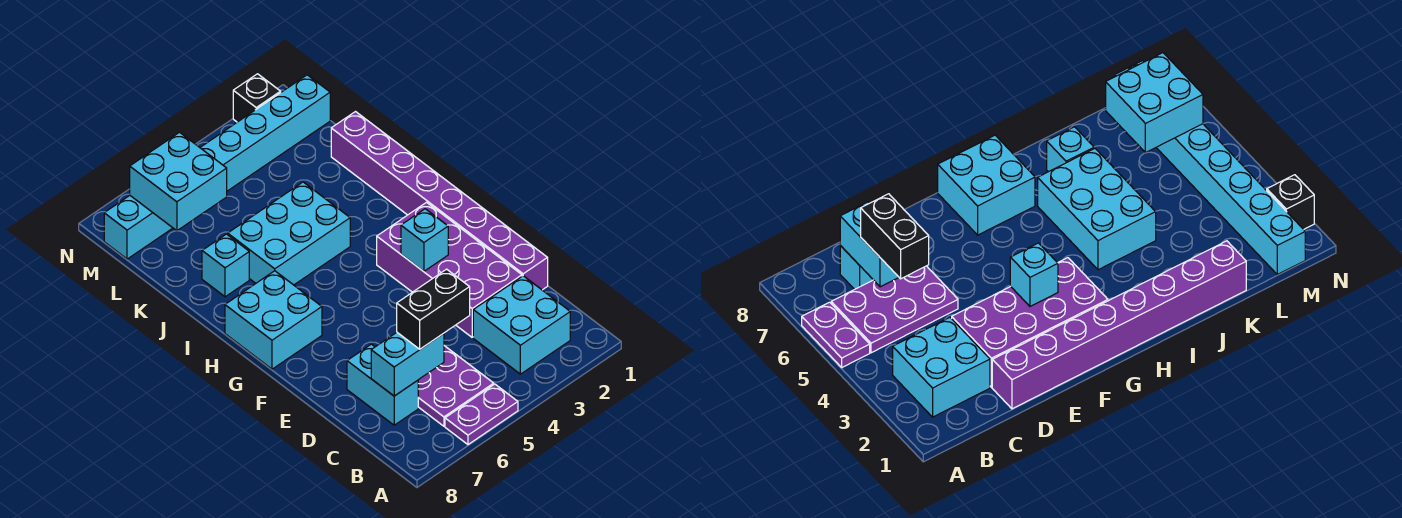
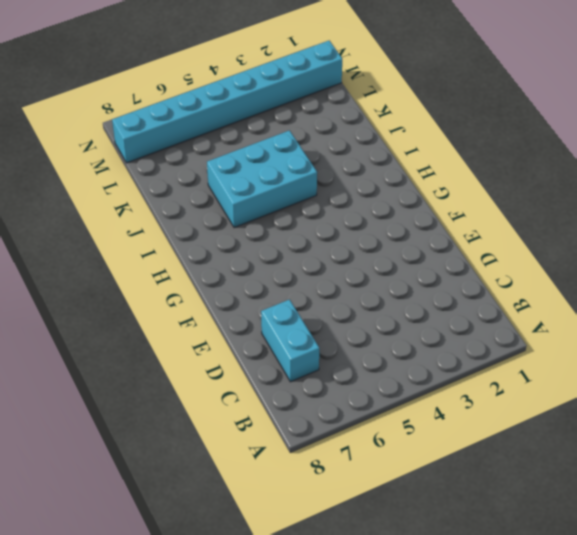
none -> purple 1x2 plate [445,384,518,445]
none -> cyan 2x2 brick [473,276,570,374]
none -> purple 2x3 plate [418,346,494,426]

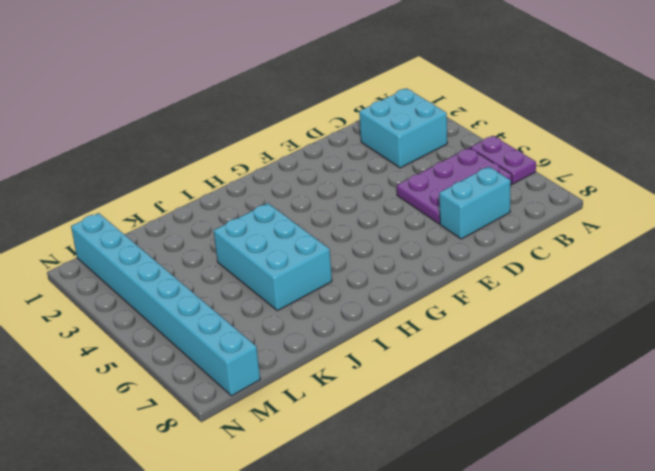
none -> purple 1x8 brick [331,112,548,290]
none -> purple 2x4 brick [377,202,522,337]
none -> cyan 2x2 brick [225,271,322,369]

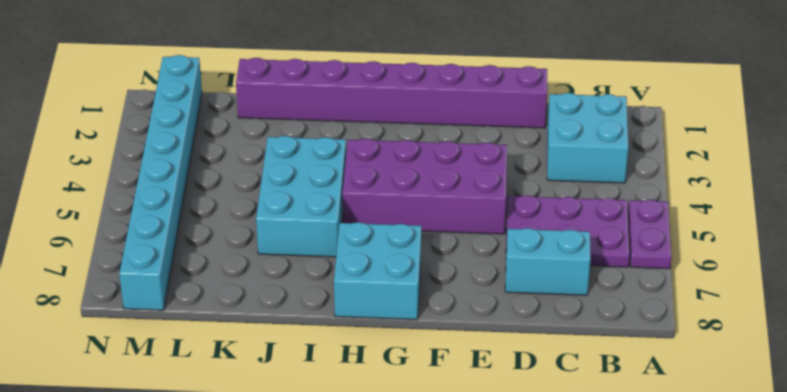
purple 2x4 brick [343,139,507,234] -> purple 2x4 brick moved to [377,202,522,337]
none -> cyan 1x1 brick [202,234,249,297]
none -> black 1x1 brick [233,74,281,122]
none -> cyan 1x2 brick [371,332,444,396]

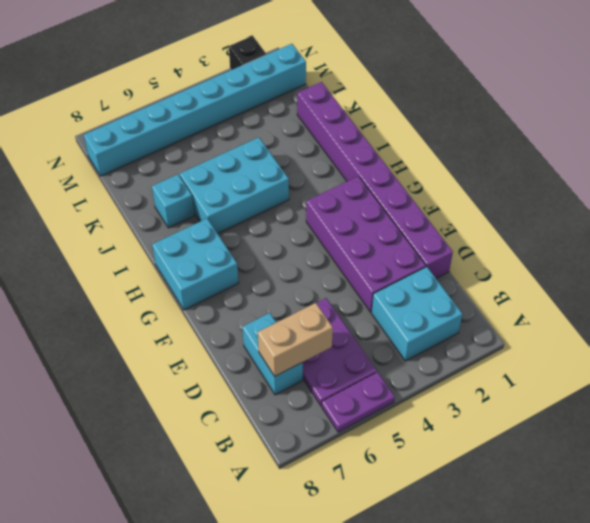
tan 1x2 brick [258,303,333,376] -> cyan 1x2 brick [371,332,444,396]
none -> cyan 1x1 brick [401,209,448,271]
none -> cyan 2x2 brick [130,132,227,231]
none -> black 1x2 brick [397,269,470,349]

